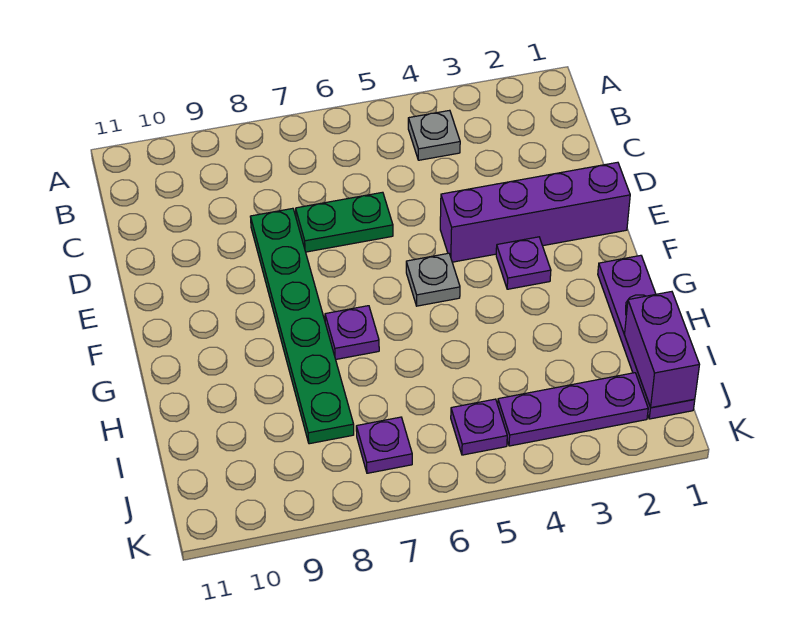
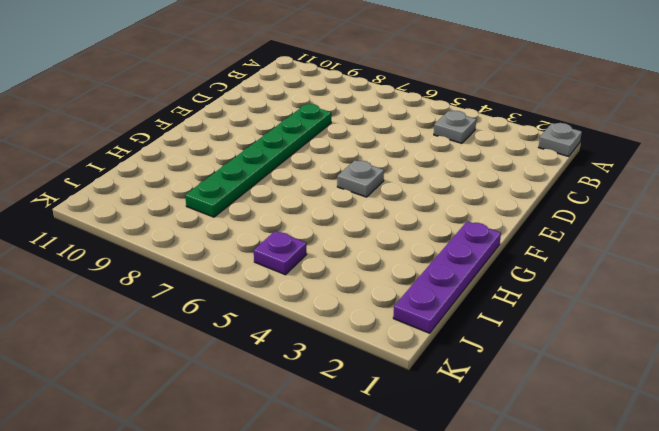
grey 1x1 plate [539,123,582,157] -> none
none -> green 1x2 plate [296,192,393,252]
none -> purple 1x4 brick [440,162,630,262]
none -> purple 1x1 plate [496,237,551,289]

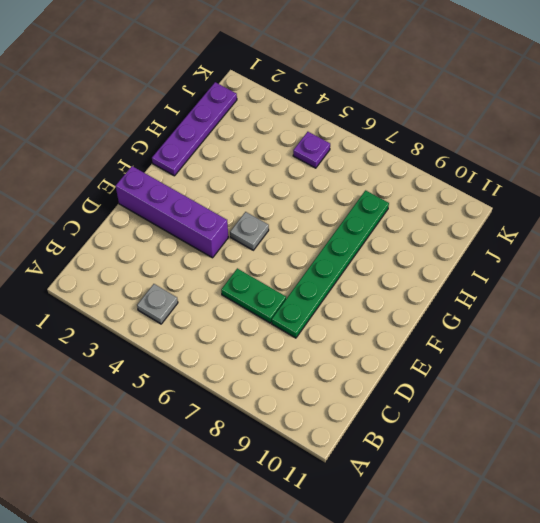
none -> purple 1x1 plate [496,237,551,289]
none -> purple 1x1 plate [325,306,379,359]
none -> purple 1x3 plate [498,373,648,446]

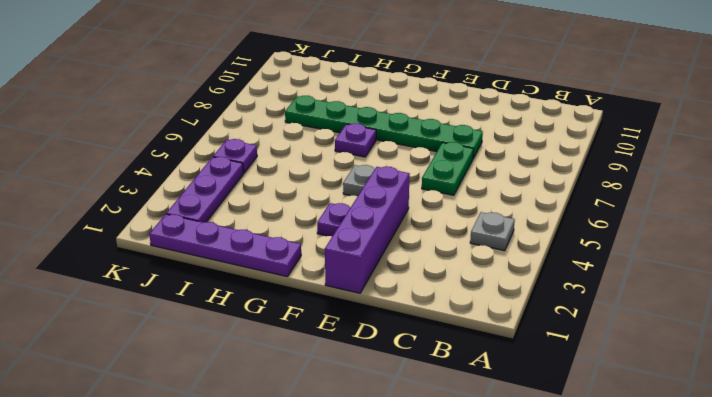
none -> purple 1x1 plate [356,417,412,473]
none -> purple 1x2 brick [625,292,699,408]

